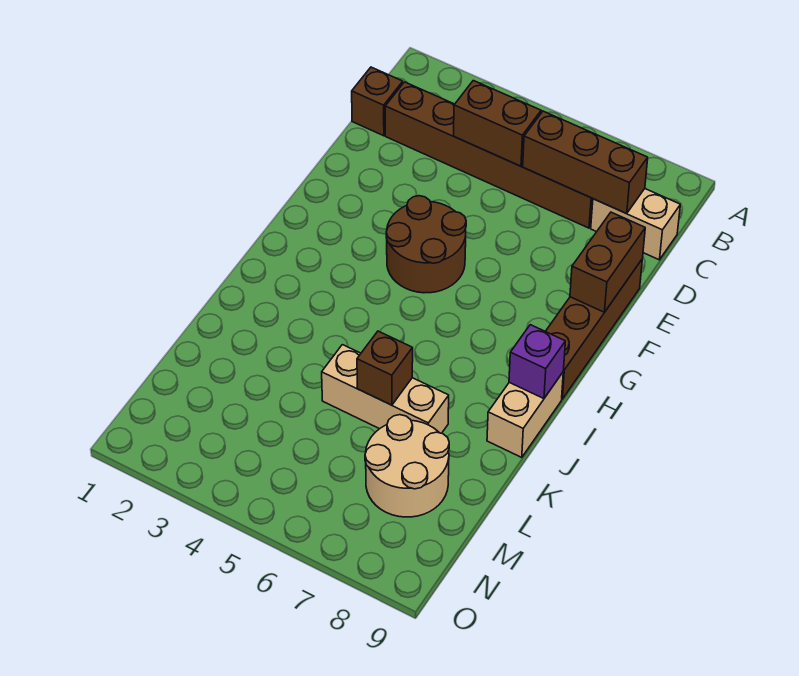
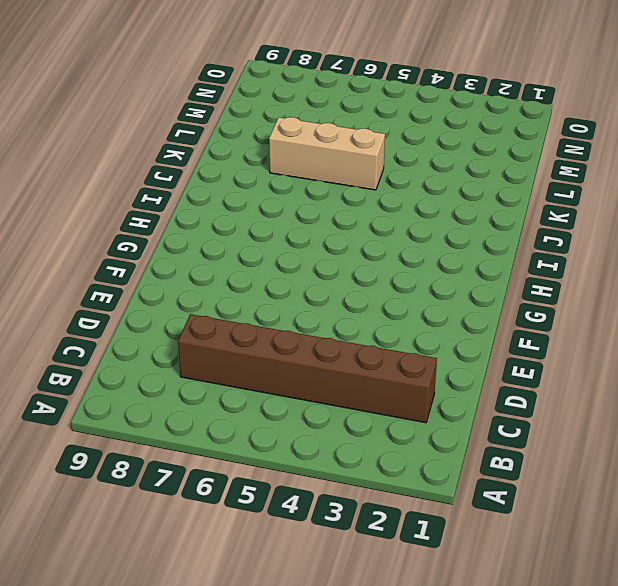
none -> brown 1x1 brick [352,67,403,136]
none -> tan 1x2 brick [591,189,680,260]
none -> brown 1x4 brick [546,260,642,399]

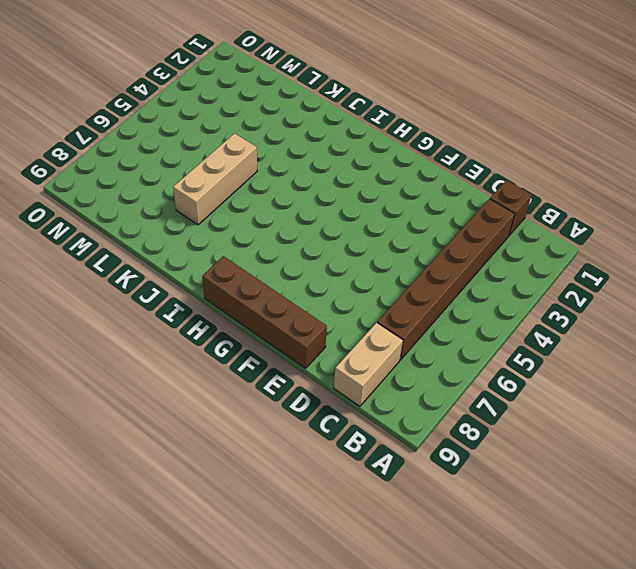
none -> brown 2x2 round brick [386,196,466,293]
none -> tan 1x2 brick [487,373,563,458]
none -> tan 2x2 round brick [365,415,449,517]

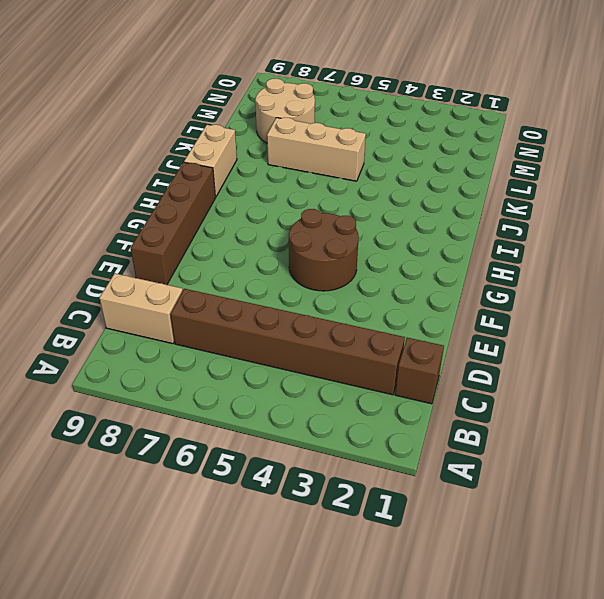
none -> brown 1x2 brick [454,81,541,166]
none -> brown 1x3 brick [523,111,648,213]
none -> brown 1x2 brick [570,212,645,312]

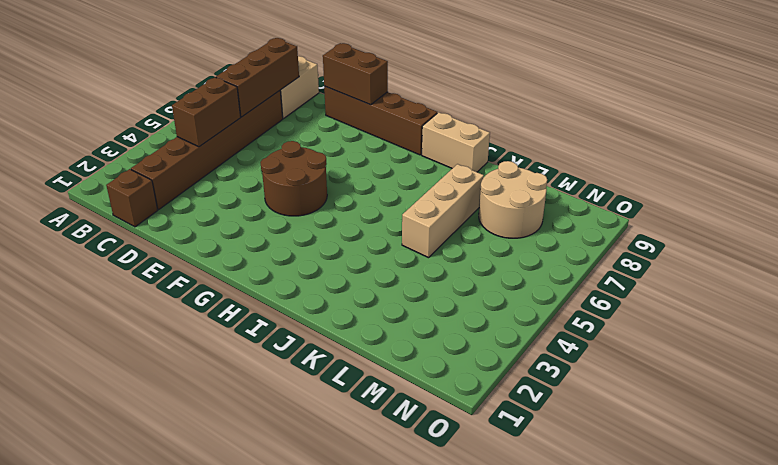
none -> purple 1x1 brick [509,325,565,399]
none -> brown 1x1 brick [357,331,413,405]

